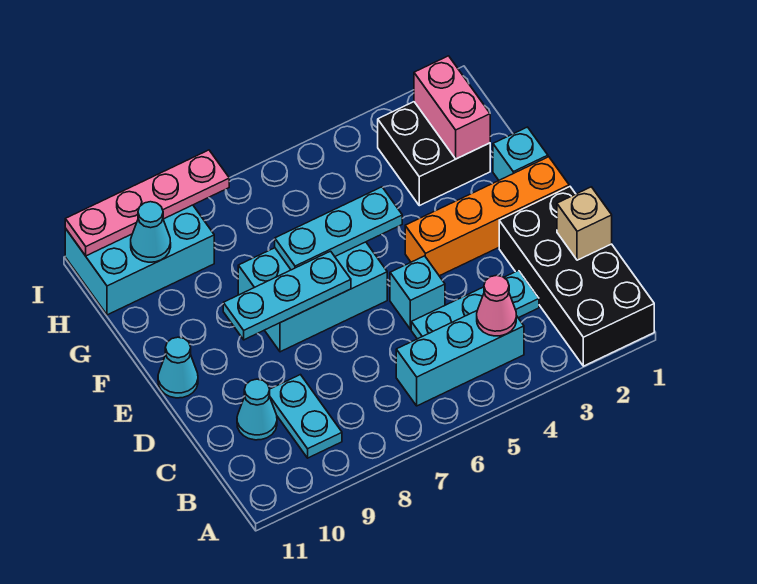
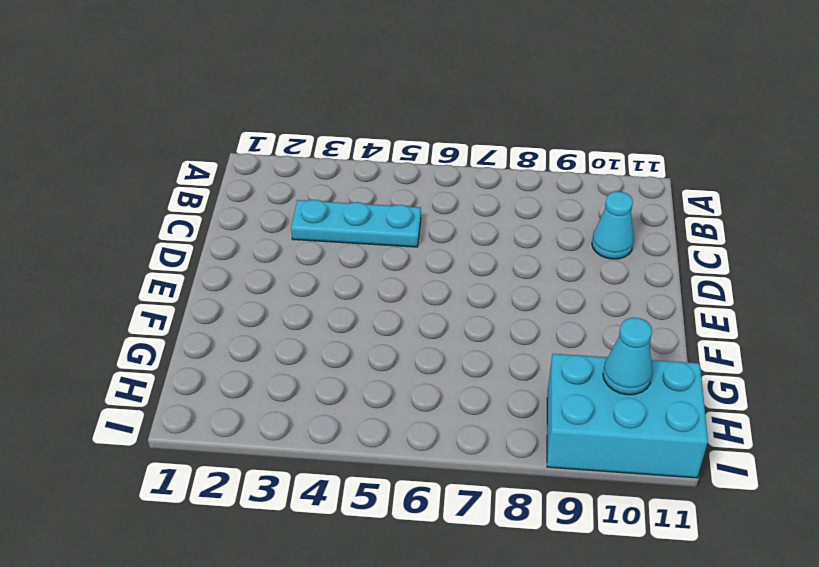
none -> black 2x4 brick [499,186,654,366]
none -> cyan 1x3 brick [396,311,524,406]
none -> cyan 1x2 plate [269,375,342,458]

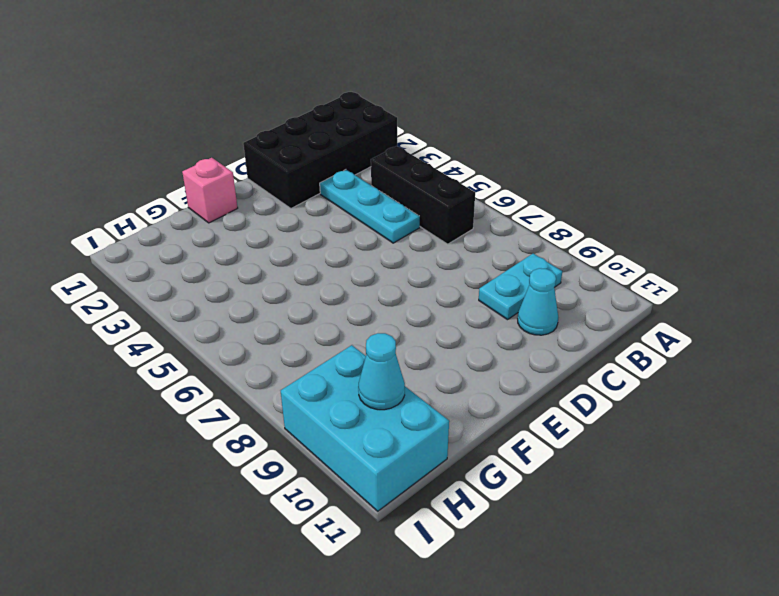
black 1x3 brick [371,146,475,244] -> cyan 1x3 brick [396,311,524,406]
pink 1x1 brick [182,158,238,223] -> cyan 1x1 brick [493,127,548,180]
none -> cyan 1x1 brick [390,256,445,329]
none -> orange 1x4 brick [405,157,569,276]
none -> cyan 2x3 brick [238,242,387,352]

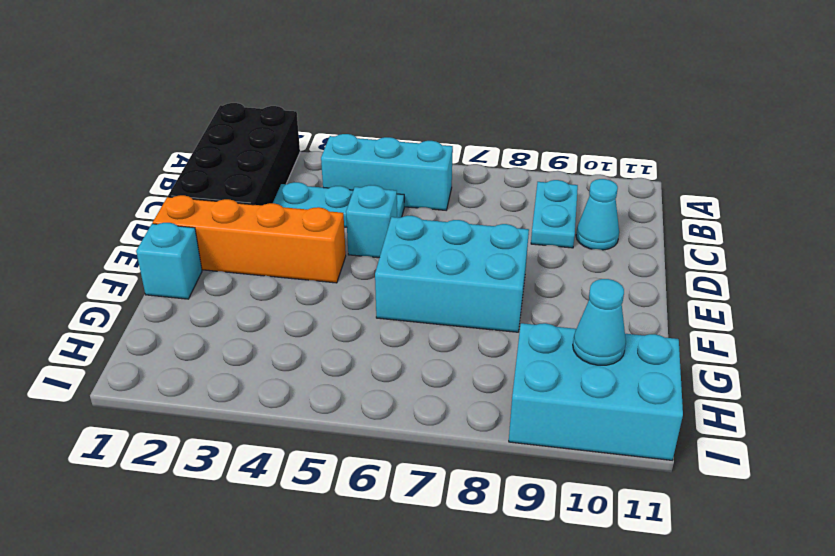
none -> cyan 1x1 cone [158,337,198,398]
none -> black 2x2 brick [378,102,490,206]
none -> pink 1x1 cone [477,275,516,336]

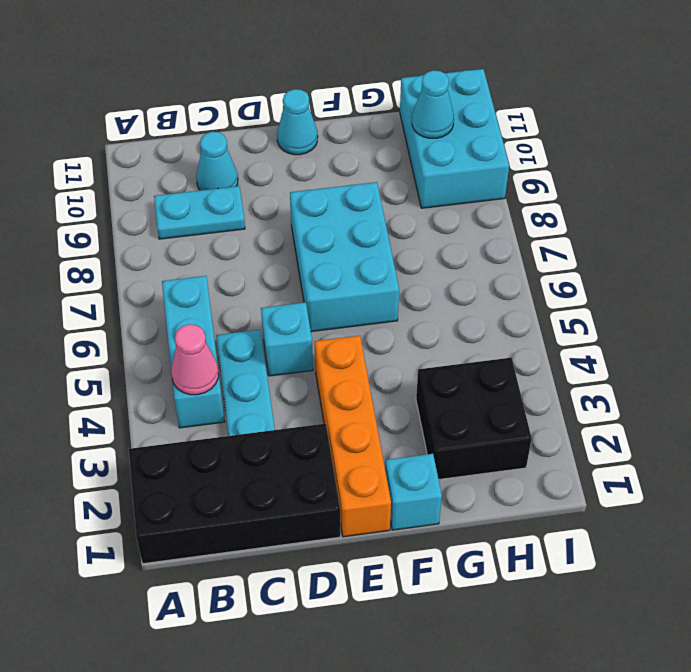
none -> tan 1x1 brick [557,187,612,260]
none -> cyan 1x3 plate [223,251,351,340]
none -> cyan 1x3 plate [275,187,402,270]

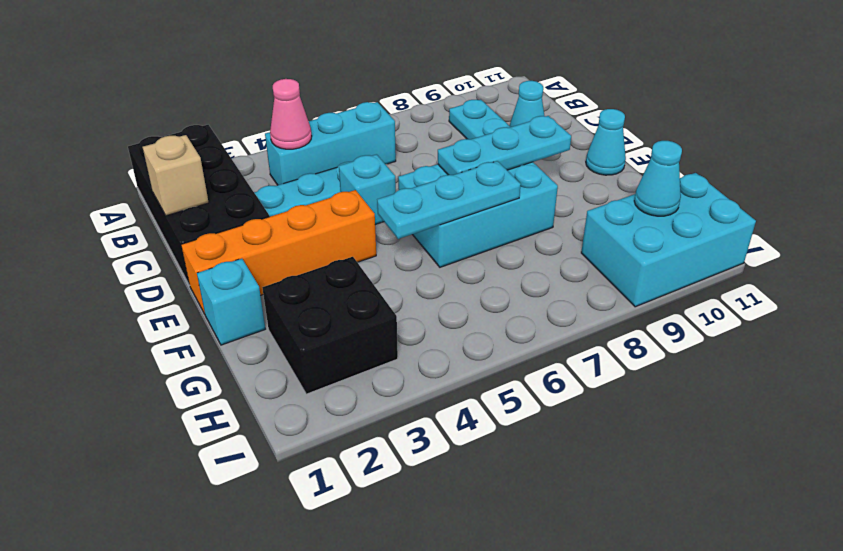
none -> pink 1x2 brick [414,56,490,159]
none -> pink 1x4 plate [65,150,229,256]

